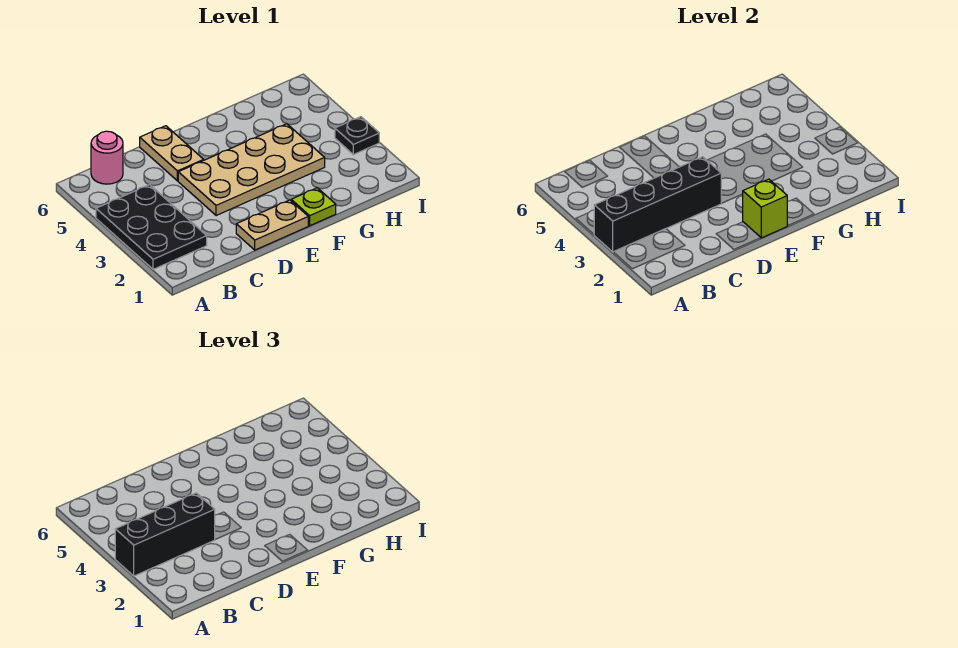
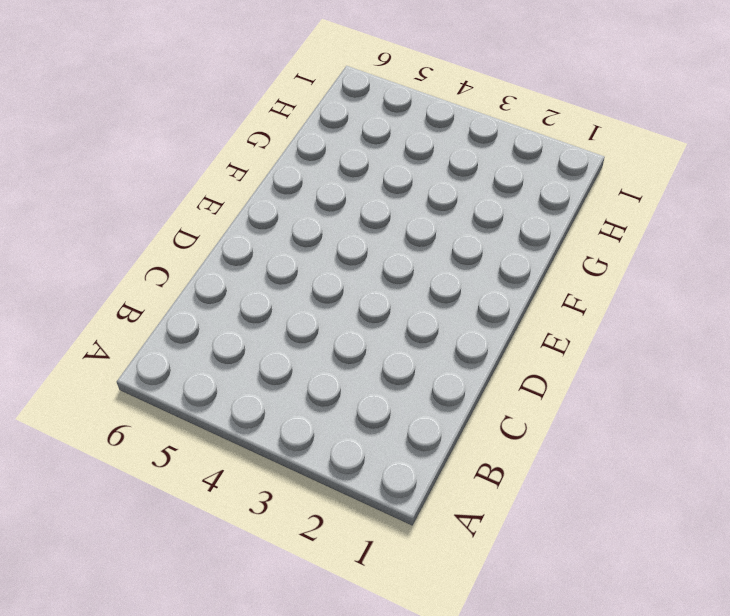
none -> black 2x3 plate [96,185,207,269]
none -> pink 1x1 round brick [91,131,123,184]

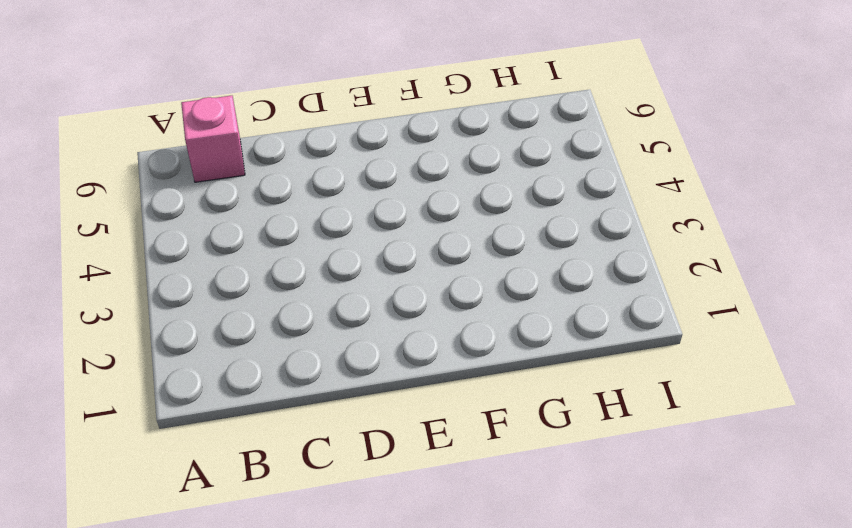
pink 1x1 brick [181,96,245,182] -> pink 1x1 round brick [91,131,123,184]
none -> black 2x3 plate [96,185,207,269]
none -> tan 1x2 plate [236,200,308,250]

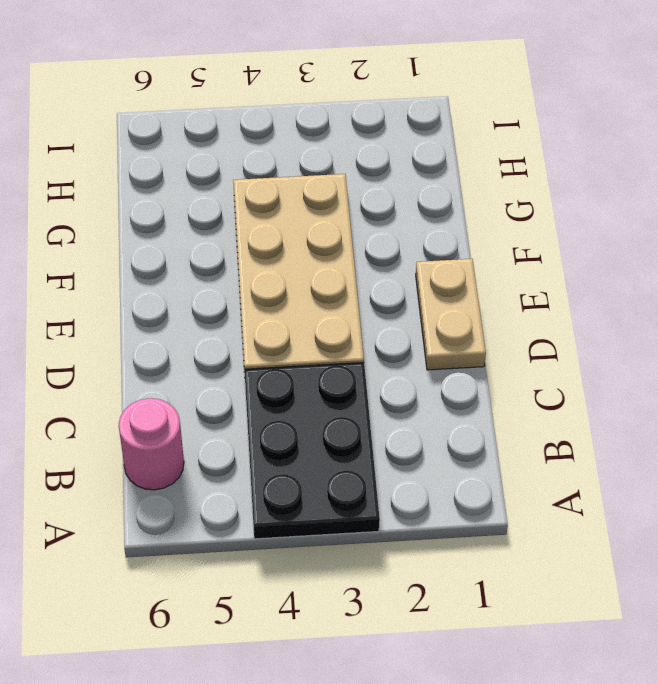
black 2x3 plate [244,363,380,539] -> black 2x3 plate turned to [96,185,207,269]
none -> tan 1x2 plate [140,126,204,181]
none -> lime 1x1 plate [291,188,336,226]

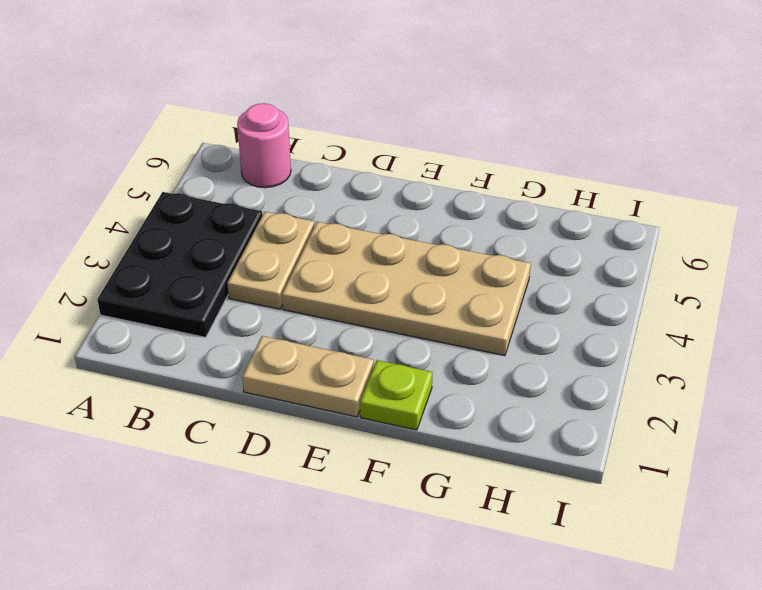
tan 1x2 plate [227,212,314,309] -> tan 1x2 plate moved to [140,126,204,181]
none -> black 1x1 plate [335,117,379,155]
none -> black 1x4 brick [594,157,721,252]

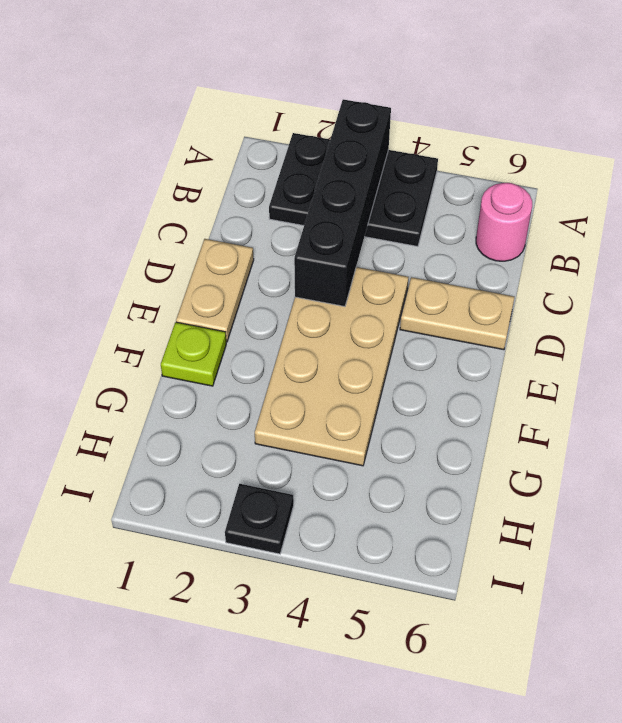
none -> lime 1x1 brick [743,179,787,238]
none -> black 1x3 brick [115,493,215,576]

